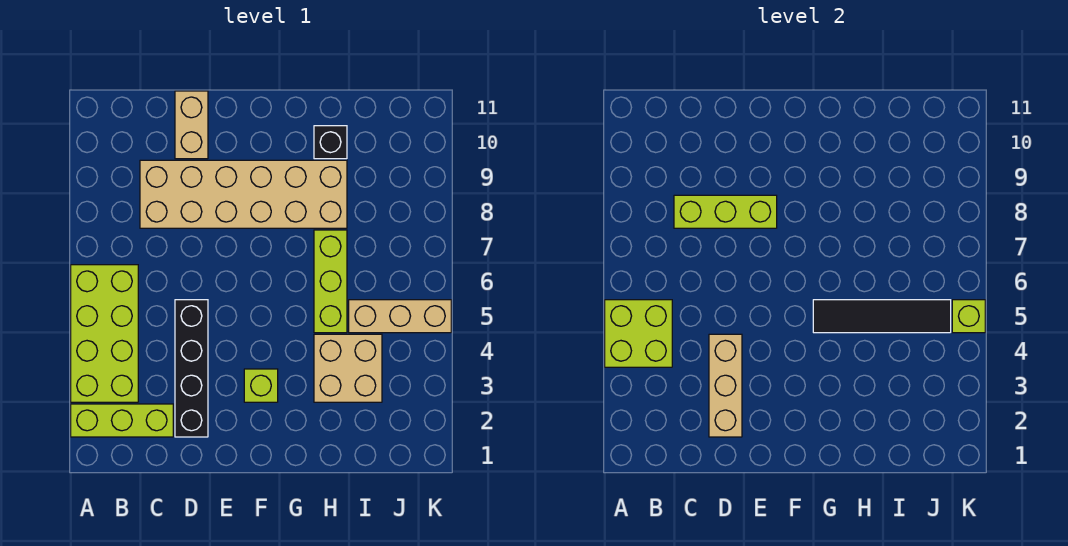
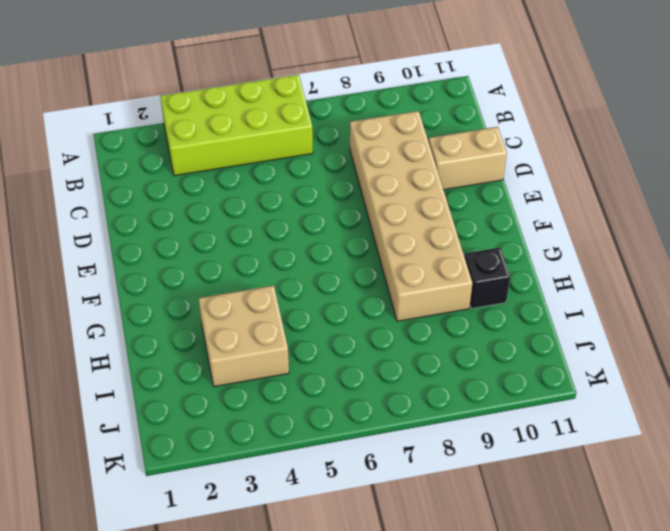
none -> lime 1x3 brick [71,404,173,437]
none -> black 1x4 brick [175,300,208,437]
none -> lime 1x1 brick [244,369,278,402]

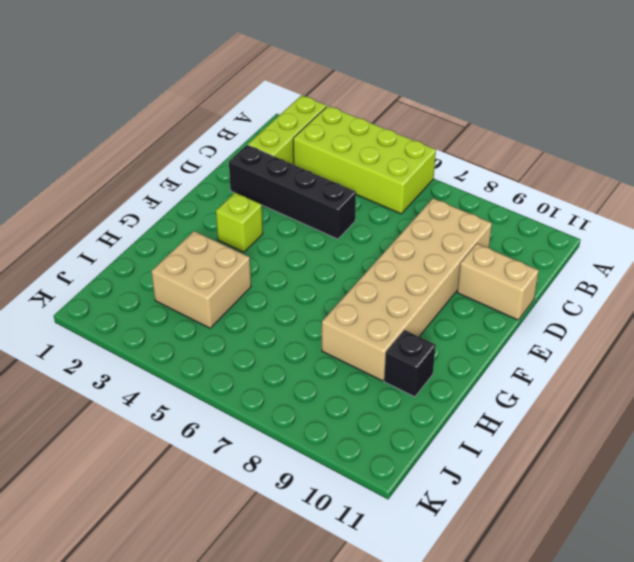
none -> lime 1x3 brick [314,230,347,333]
none -> tan 1x3 brick [349,300,451,333]
none -> lime 2x2 brick [605,300,672,367]

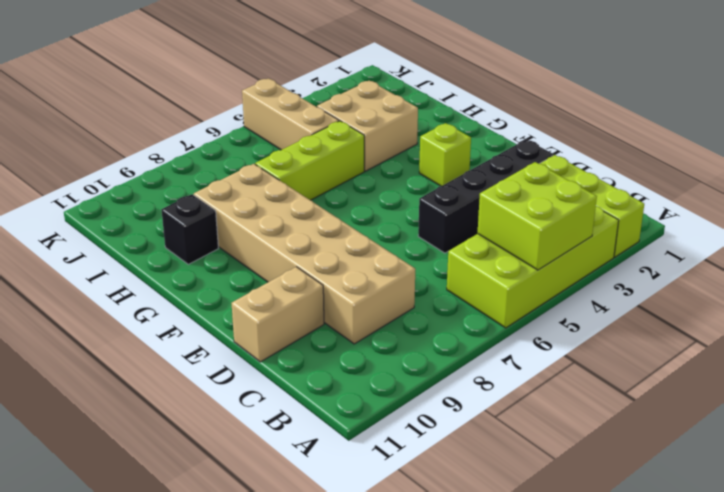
none -> lime 1x3 brick [674,195,777,228]
none -> tan 1x3 brick [709,334,742,437]
none -> black 1x4 tile [813,300,951,333]

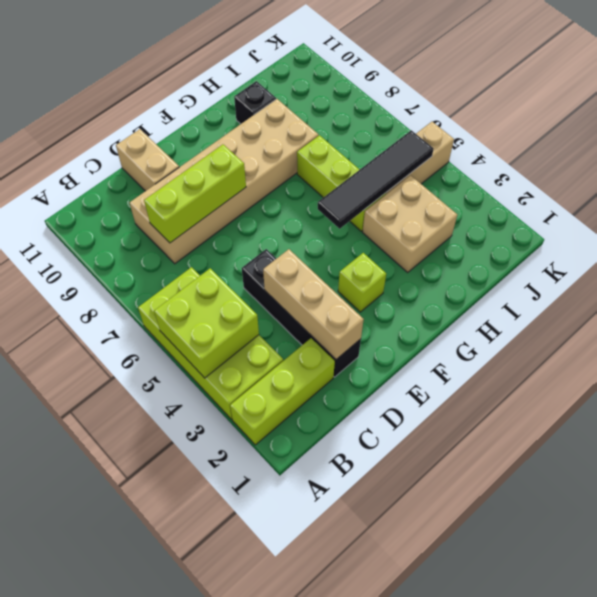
none -> lime 1x1 brick [952,300,985,333]

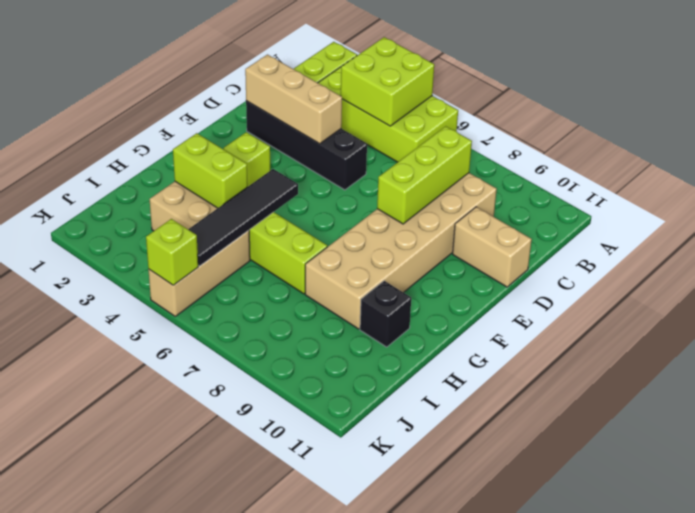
lime 1x2 brick [173,133,248,208] -> none

